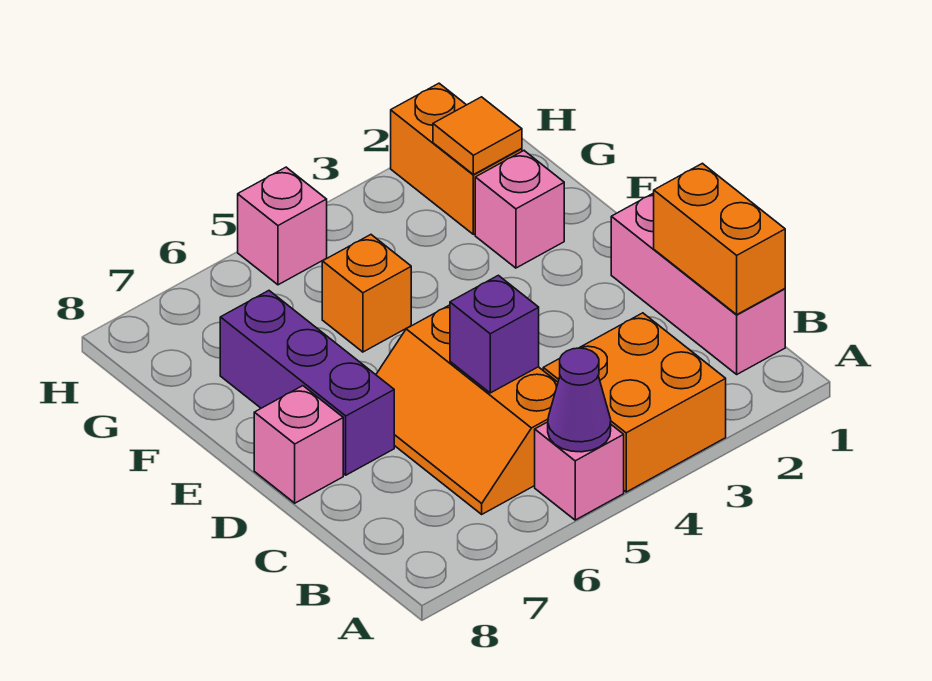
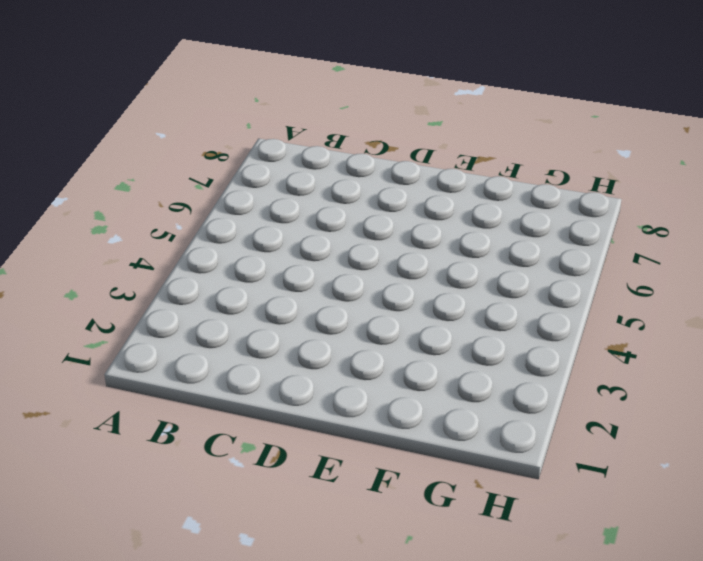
none -> orange 2x2 brick [543,313,726,492]
none -> pink 1x1 brick [535,422,624,520]
none -> pink 1x3 brick [611,193,785,374]

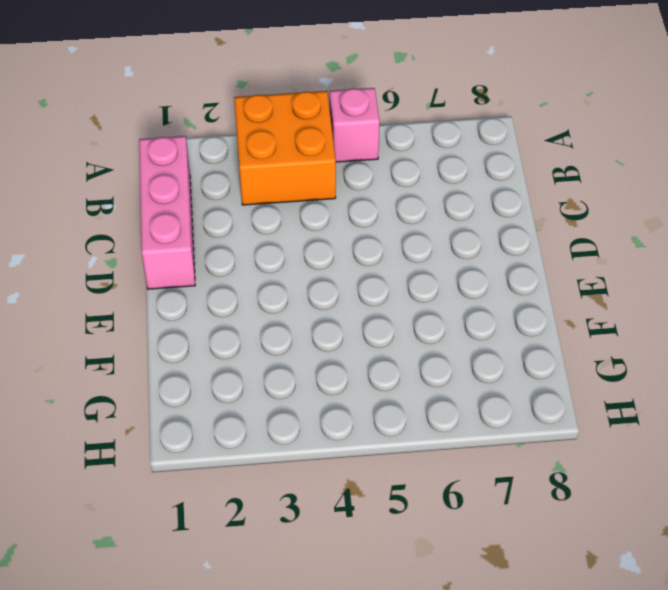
none -> orange 2x3 slope [376,305,558,514]
none -> purple 1x3 brick [220,291,394,475]
none -> pink 1x1 brick [254,386,343,503]

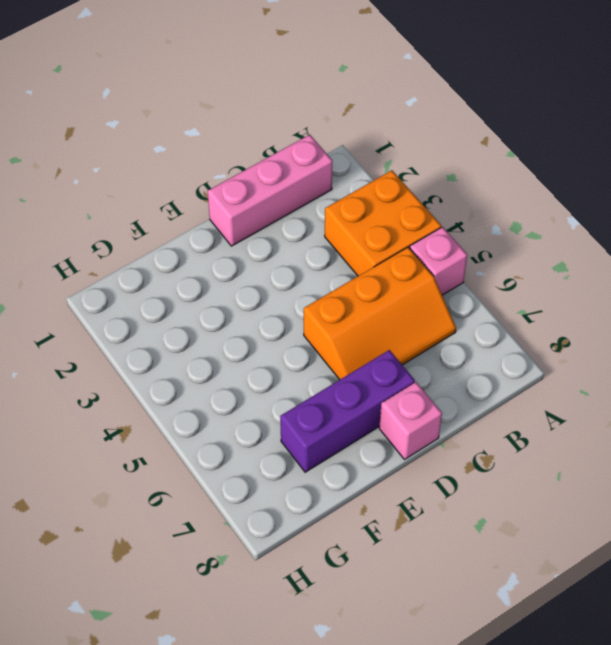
none -> pink 1x1 brick [475,151,564,268]
none -> orange 1x1 brick [322,235,411,352]
none -> orange 1x2 brick [391,83,522,234]

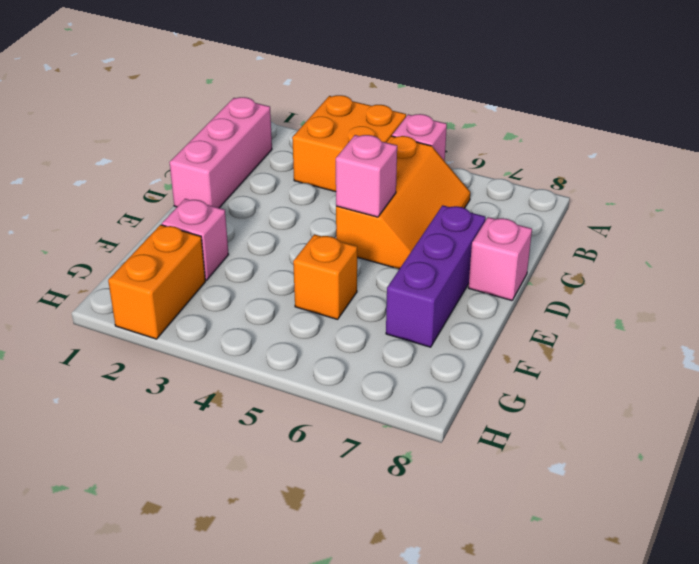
pink 1x1 brick [336,135,397,217] -> pink 1x1 brick moved to [238,167,327,285]
none -> purple 1x1 cone [548,348,611,452]
none -> orange 1x2 brick [654,163,785,314]
none -> purple 1x1 brick [450,275,539,393]

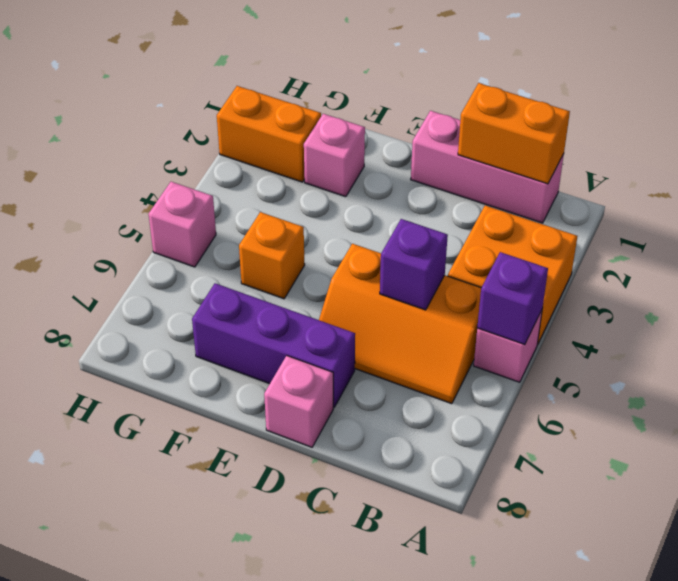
purple 1x1 brick [477,252,548,345] -> purple 1x1 cone [548,348,611,452]
none -> orange 1x1 tile [433,97,522,175]

